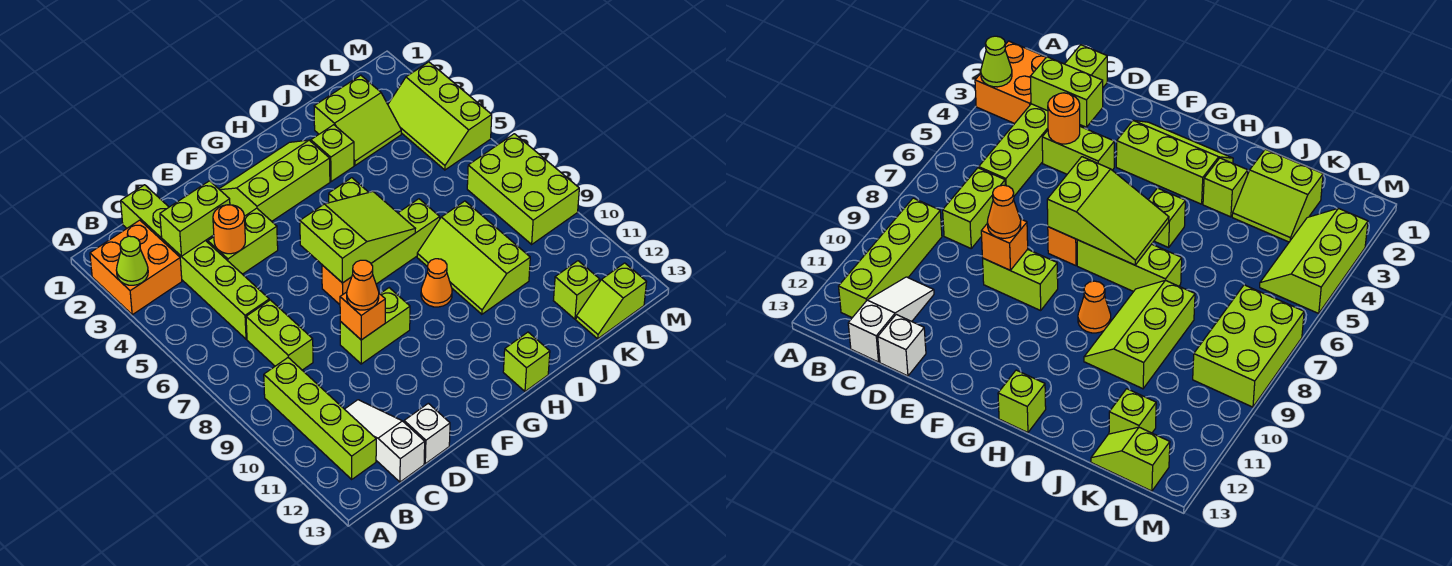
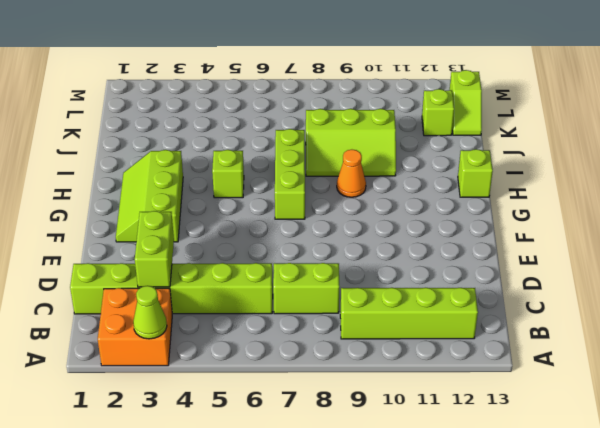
none -> white 1x3 slope [345,400,425,482]
none -> lime 1x2 brick [208,208,278,274]
none -> white 1x1 brick [404,403,450,464]

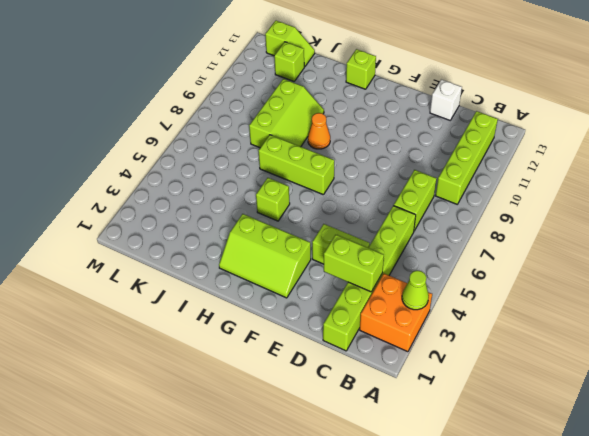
none -> white 1x3 slope [345,400,425,482]
none -> lime 1x2 brick [340,288,410,364]
none -> orange 1x1 brick [322,265,352,305]

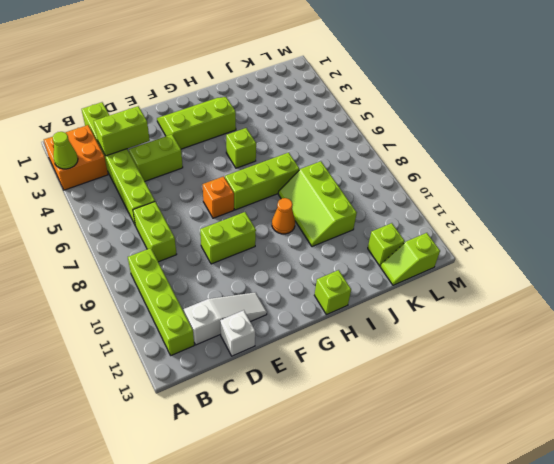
white 1x3 slope [184,292,267,345] -> white 1x3 slope turned to [345,400,425,482]
none -> lime 1x1 brick [311,125,354,182]
none -> lime 2x2 slope [314,75,401,165]
none -> lime 2x3 slope [388,62,492,170]

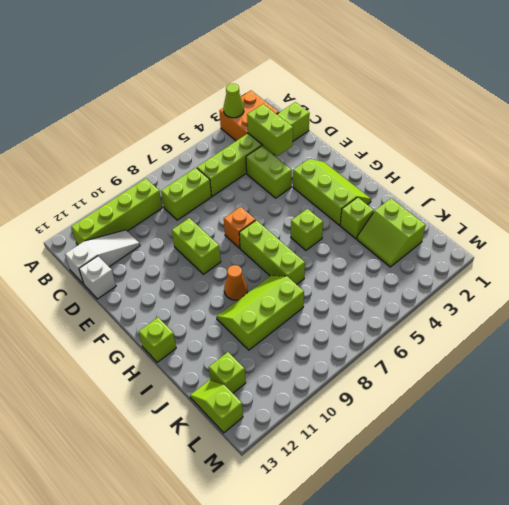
none -> lime 2x3 slope [388,62,492,170]
none -> lime 2x3 brick [467,134,579,244]
none -> orange 1x1 round brick [213,205,245,254]

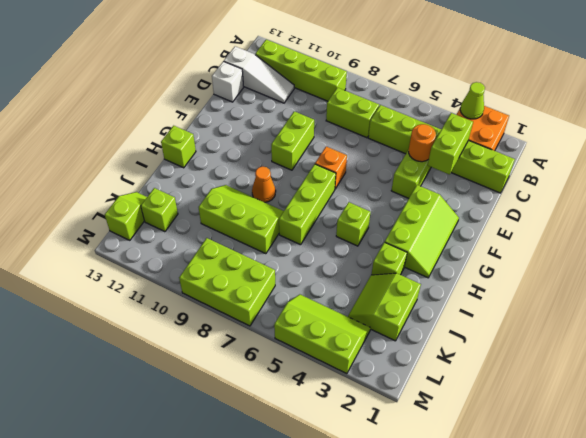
none -> orange 1x1 brick [340,292,385,340]
none -> lime 2x3 slope [300,192,415,283]
none -> orange 1x1 cone [347,260,379,310]

